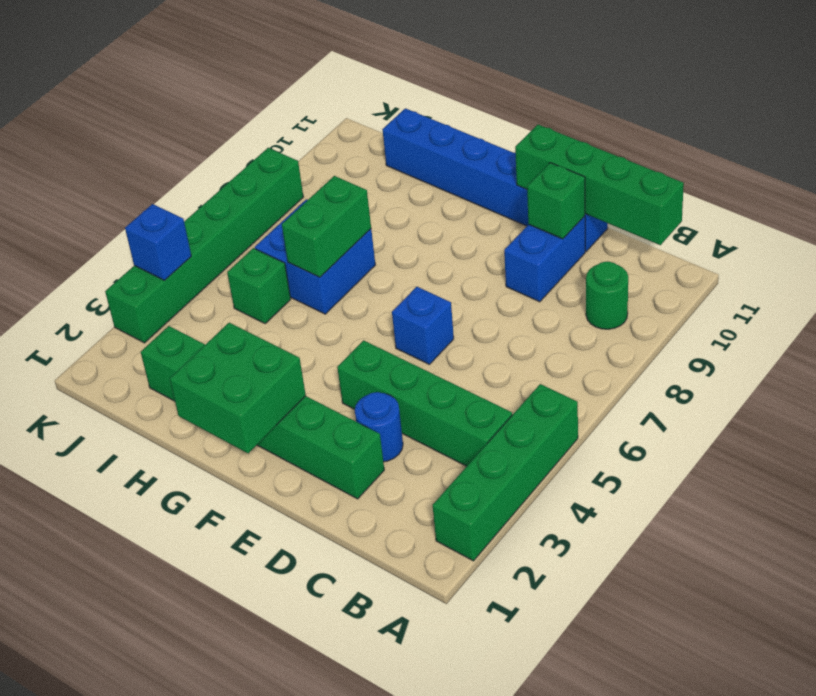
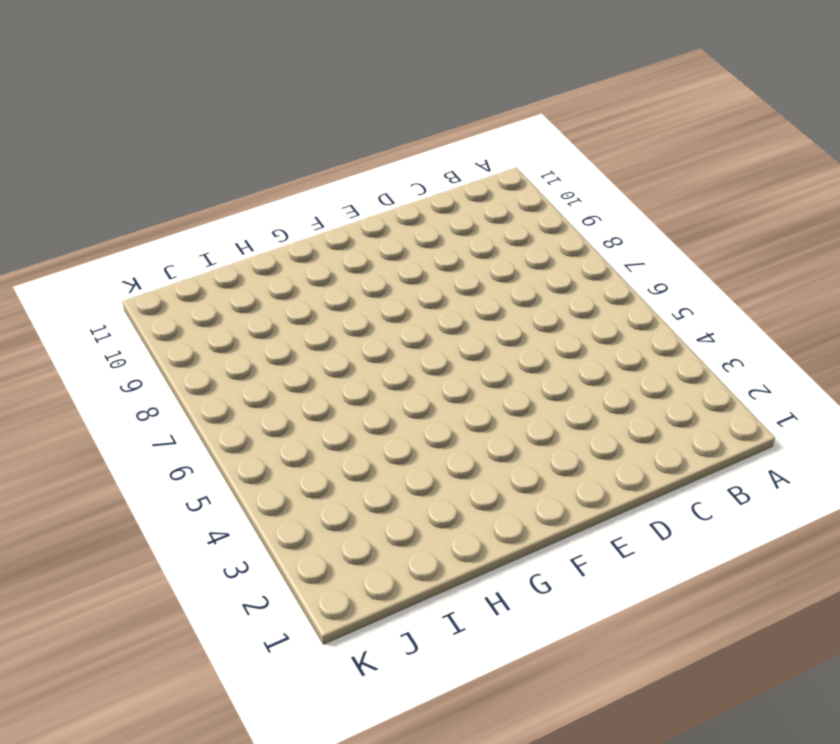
none -> green 1x4 brick [433,384,578,561]
none -> green 1x4 brick [337,340,512,466]
none -> green 1x1 round brick [586,261,628,329]

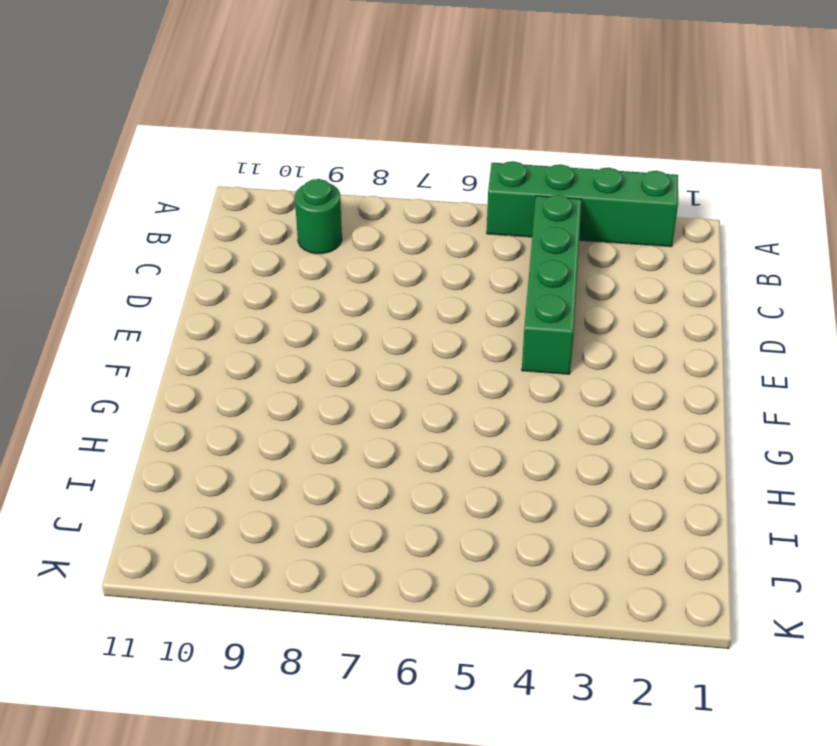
none -> green 1x6 brick [141,326,384,499]
none -> blue 1x1 round brick [355,392,403,462]
none -> blue 1x2 brick [504,216,585,302]

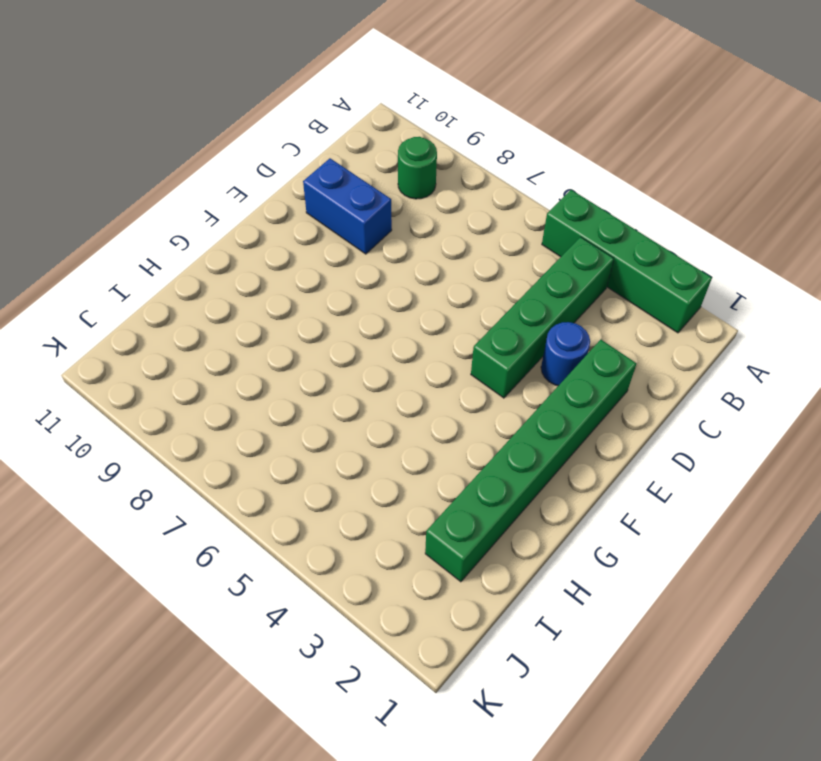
none -> blue 1x6 brick [382,108,608,251]
none -> blue 1x1 brick [392,287,454,364]
none -> blue 2x2 brick [255,199,375,314]

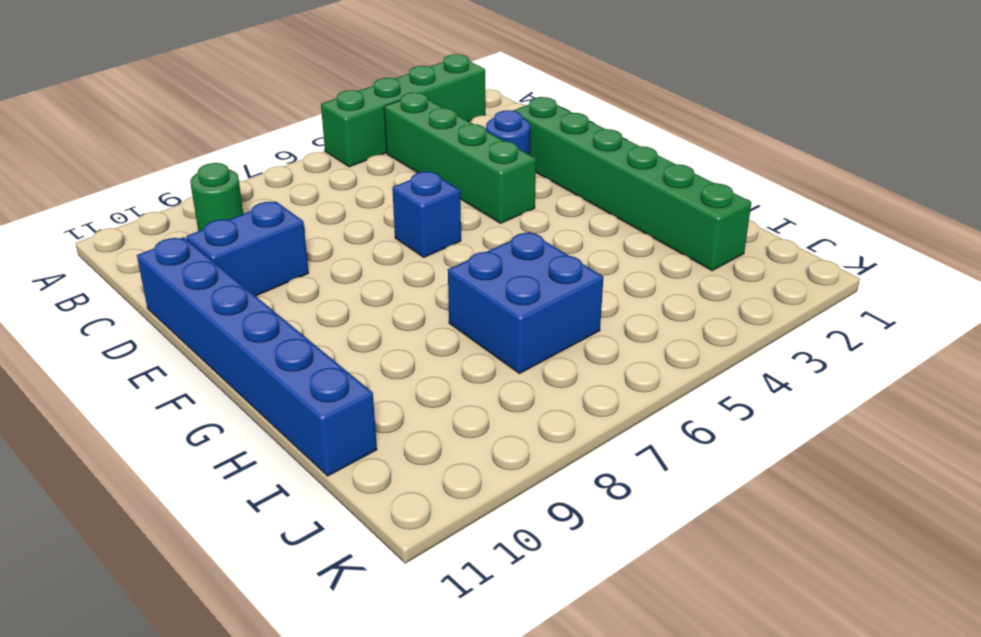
none -> green 1x1 brick [227,248,291,323]
none -> green 1x6 brick [105,148,303,343]
none -> green 1x4 brick [515,125,684,245]

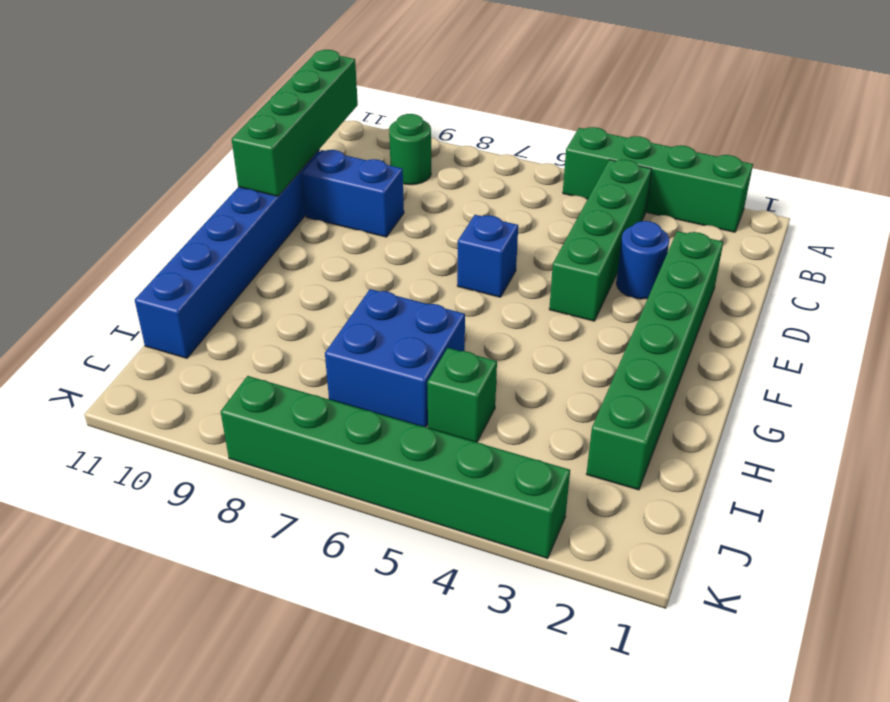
none -> green 1x1 brick [527,163,585,239]
none -> green 2x2 brick [170,323,306,453]
none -> green 1x2 brick [282,176,371,277]

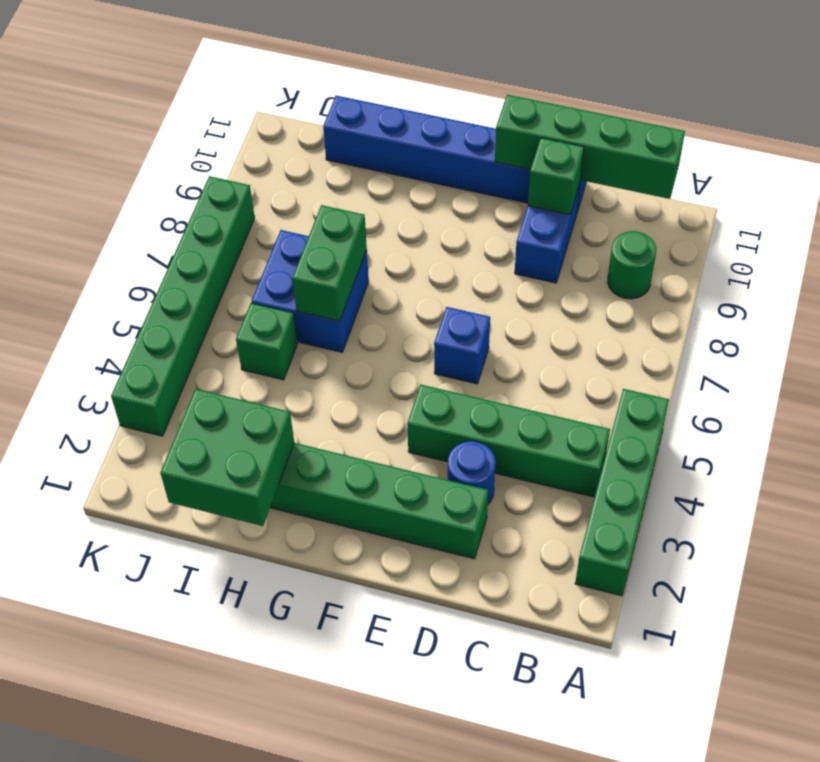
green 2x2 brick [160,389,294,526] -> green 2x2 brick moved to [170,323,306,453]
none -> blue 1x1 brick [125,204,191,280]

